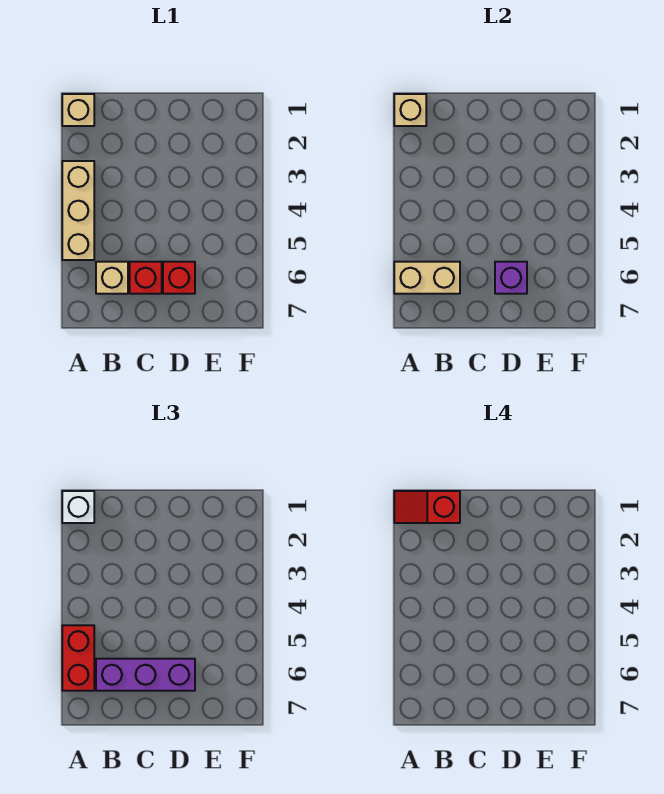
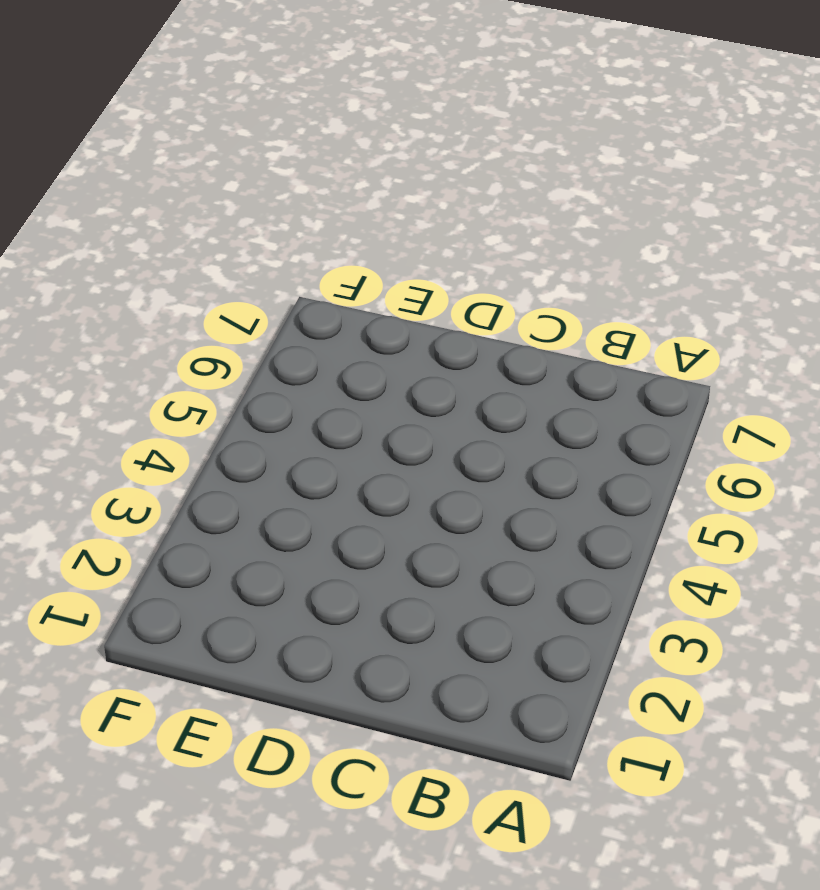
none -> tan 1x1 brick [62,94,94,126]
none -> tan 1x3 brick [62,161,94,260]
none -> tan 1x1 brick [96,262,128,294]

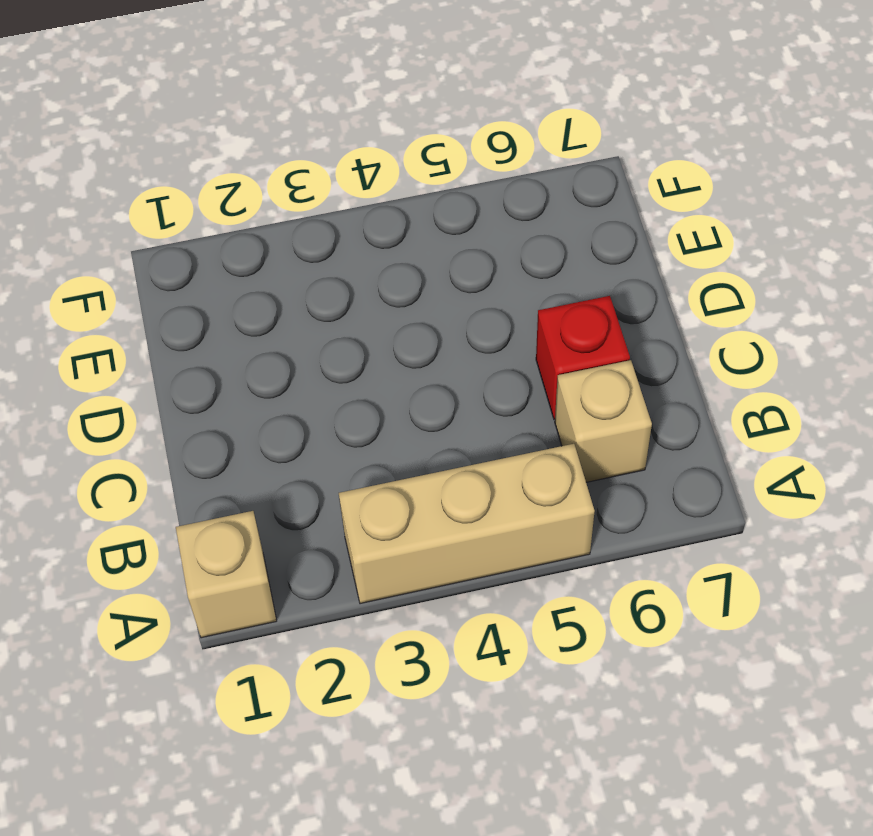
none -> red 1x1 brick [163,262,195,294]
none -> tan 1x1 brick [394,94,426,126]
none -> tan 1x2 brick [394,262,460,294]

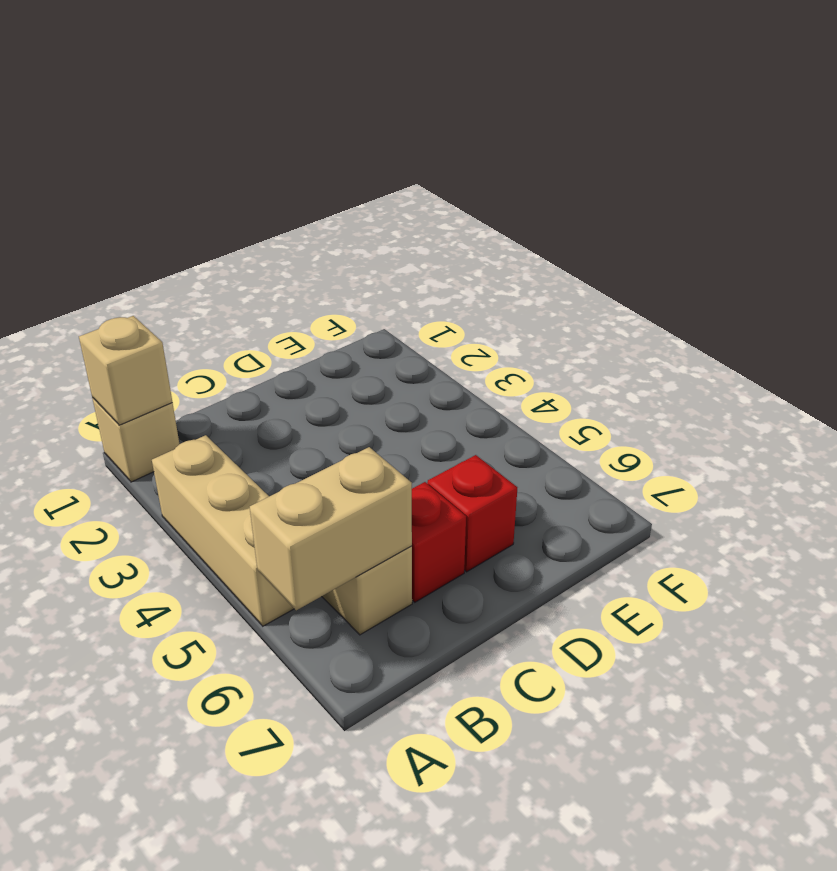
none -> purple 1x1 brick [495,262,527,294]
none -> white 1x1 brick [62,491,94,523]
none -> red 1x2 brick [62,625,94,691]

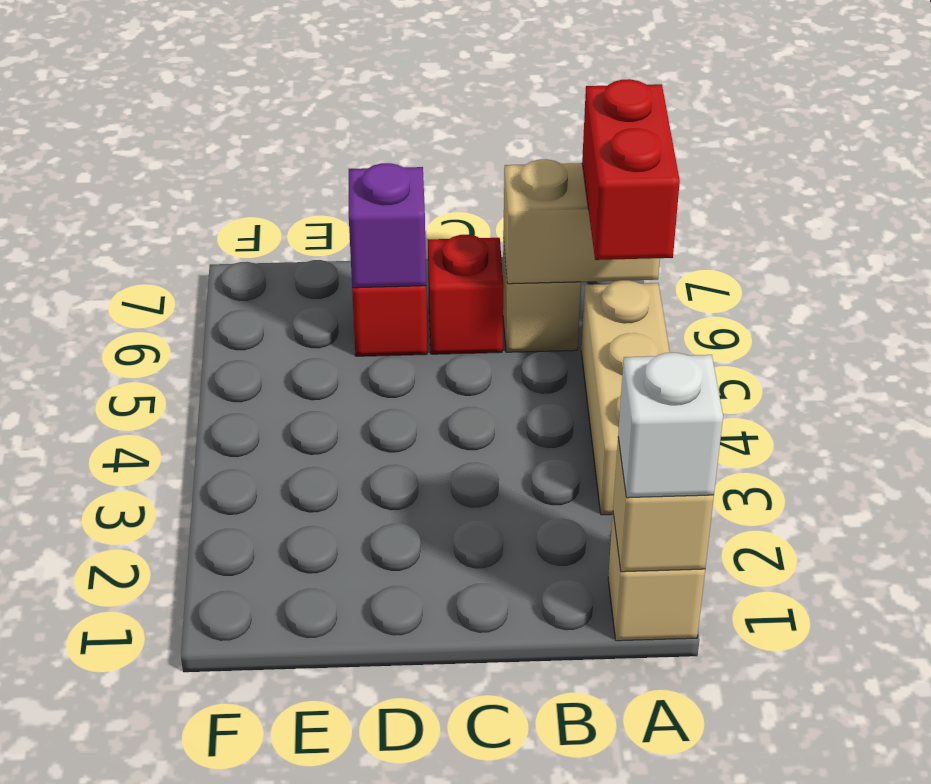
none -> purple 1x3 brick [96,659,195,691]
none -> red 1x2 slope [394,491,460,523]

